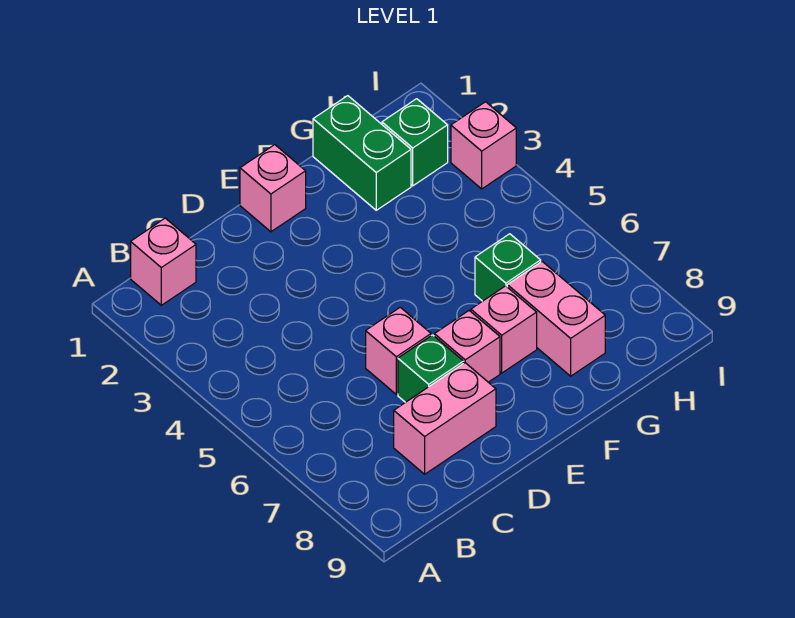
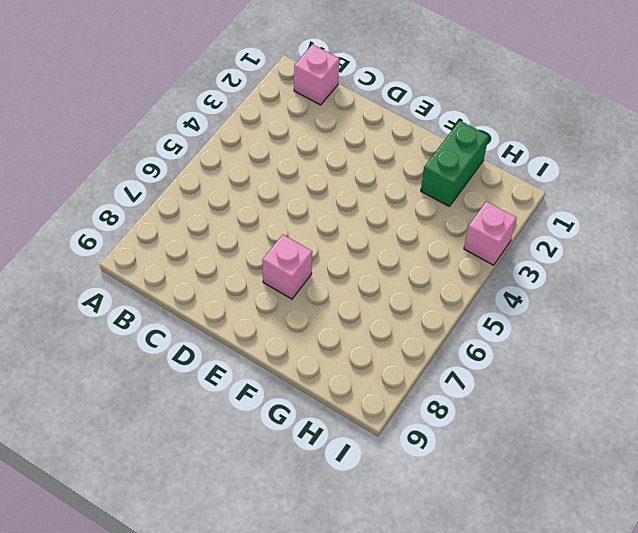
none -> pink 1x2 brick [394,363,496,474]
none -> pink 1x1 brick [366,307,431,394]
none -> green 1x1 brick [398,335,463,402]

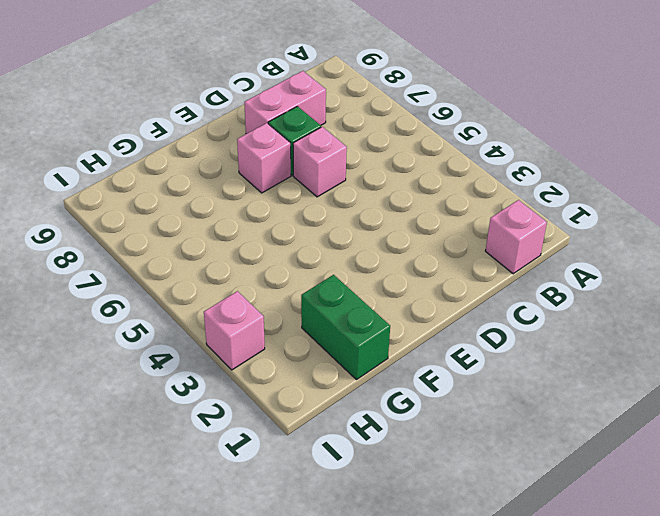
none -> pink 1x1 brick [240,145,306,232]
none -> pink 1x1 brick [471,286,537,373]
none -> green 1x1 brick [475,234,541,301]

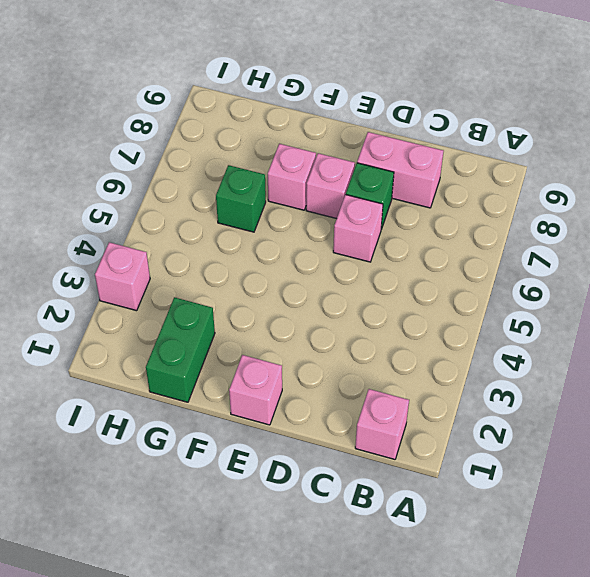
none -> pink 1x2 brick [507,262,605,376]
none -> green 1x1 brick [382,99,448,186]

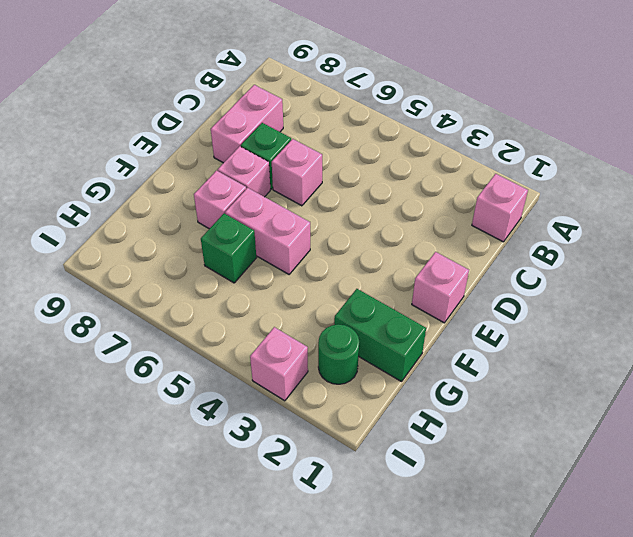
pink 1x2 brick [225,188,310,274] -> pink 1x2 brick moved to [507,262,605,376]
green 1x1 round brick [318,324,359,384] -> green 1x1 brick [382,99,448,186]

